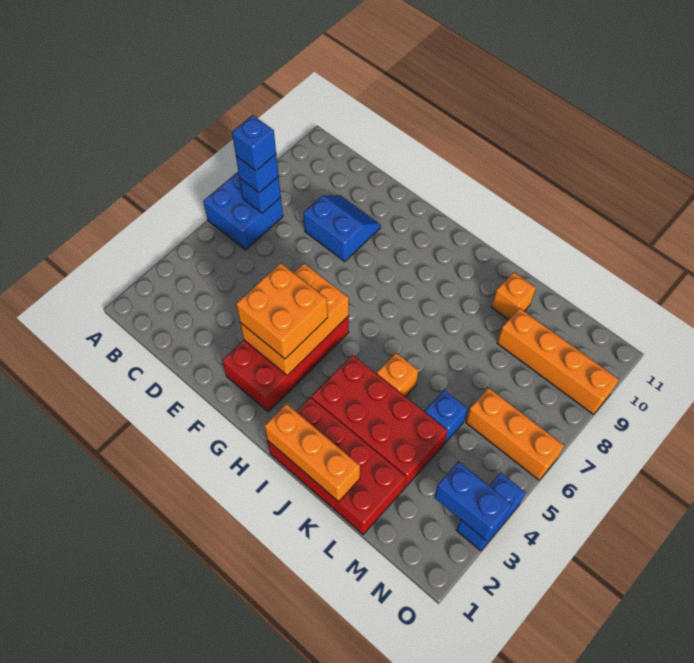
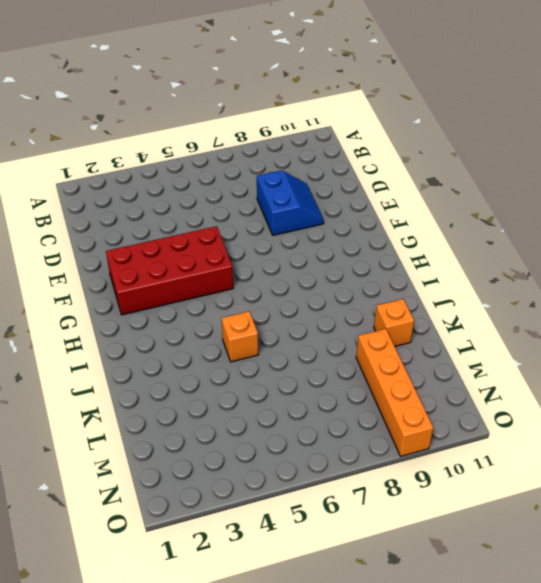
none -> blue 2x2 brick [203,172,283,250]
none -> red 2x4 brick [268,397,406,534]
none -> red 2x4 brick [311,355,448,487]

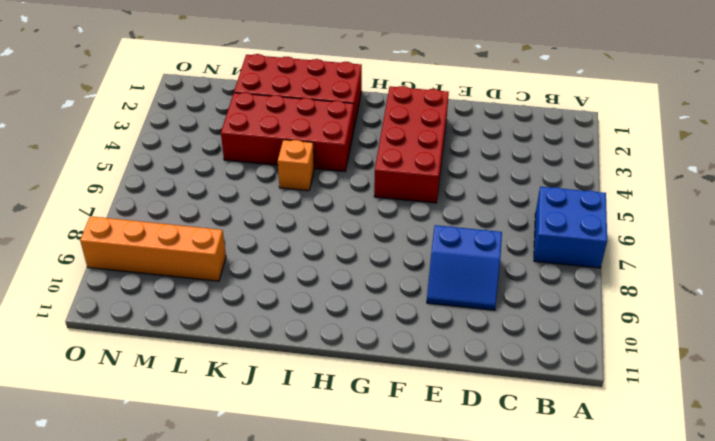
none -> orange 1x1 brick [492,272,536,320]
none -> blue 1x1 brick [425,390,467,443]
none -> orange 1x3 brick [466,388,564,480]

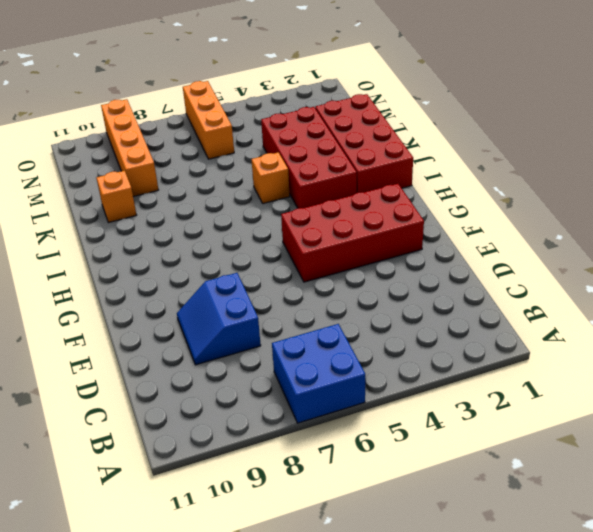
none -> blue 1x1 brick [425,390,467,443]
none -> blue 1x2 brick [456,473,526,551]
none -> blue 1x1 brick [240,177,281,213]

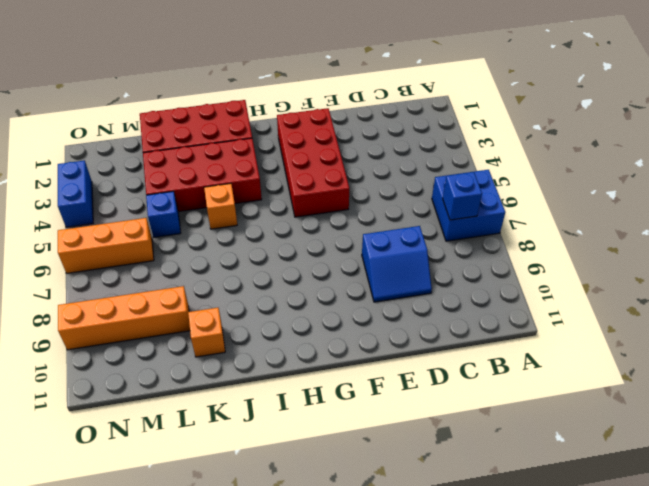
none -> orange 2x3 brick [240,263,349,376]
none -> orange 1x3 brick [264,404,360,502]
none -> blue 1x2 brick [434,461,512,540]

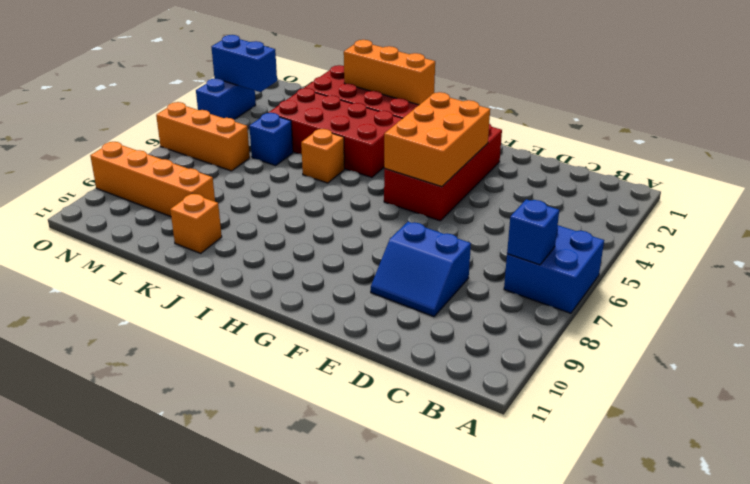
none -> blue 1x1 brick [236,155,279,193]
none -> orange 2x2 brick [236,263,328,359]
none -> blue 1x1 brick [232,115,276,171]

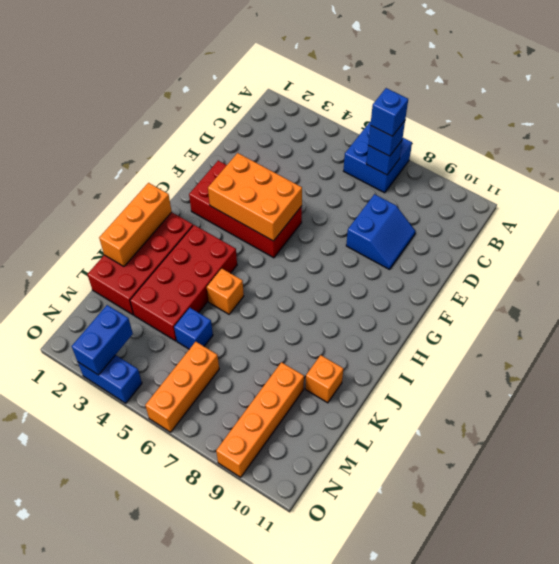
none -> orange 2x2 brick [236,263,328,359]

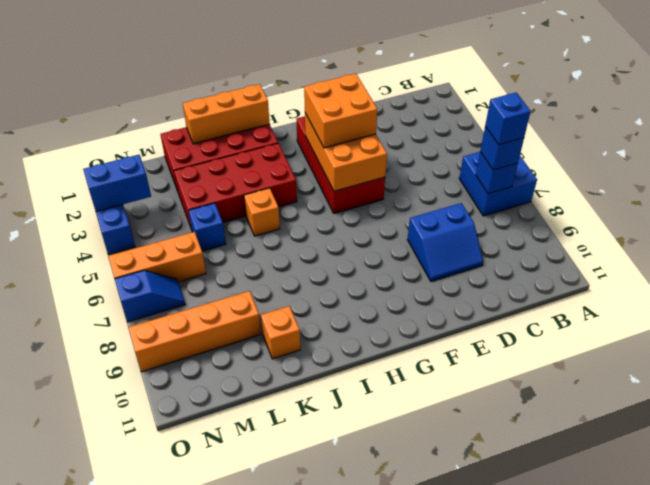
blue 1x2 slope [115,270,185,322] -> none

